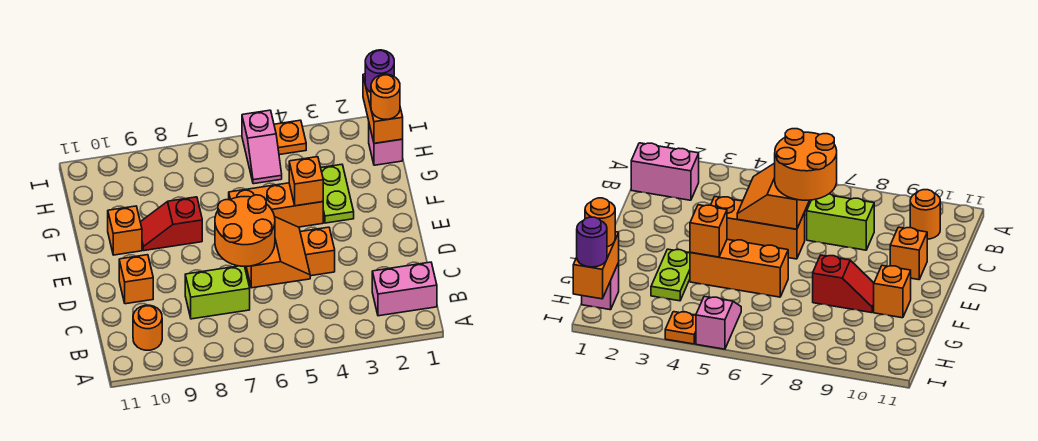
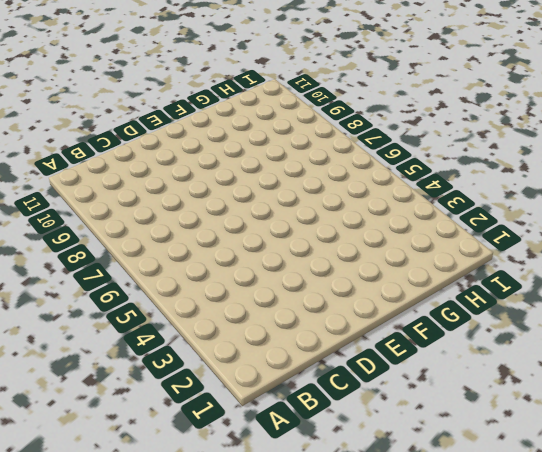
none -> pink 1x2 brick [372,262,437,316]
none -> orange 1x1 round brick [133,305,162,350]
none -> lime 1x2 brick [185,266,250,319]

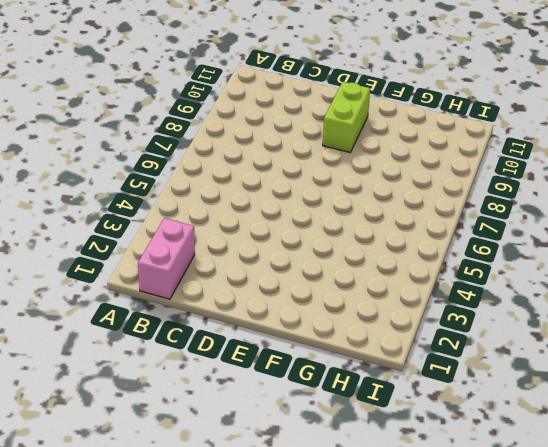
lime 1x2 brick [323,82,370,152] -> lime 1x2 brick moved to [185,266,250,319]
none -> orange 1x1 round brick [133,305,162,350]
none -> orange 1x3 brick [245,227,335,285]
none -> orange 1x1 brick [119,255,153,304]

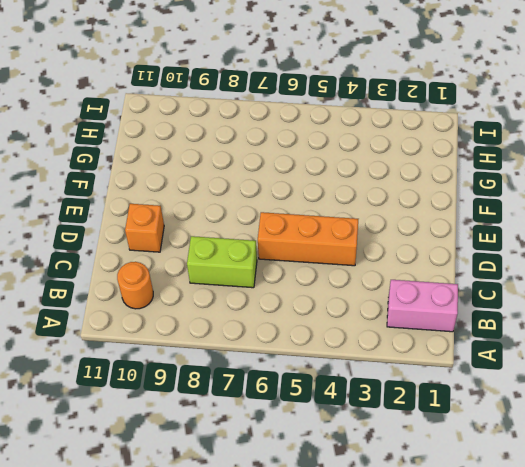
none -> lime 1x2 plate [321,164,354,223]
none -> orange 1x3 brick [229,183,323,227]
none -> red 1x2 slope [140,197,202,251]

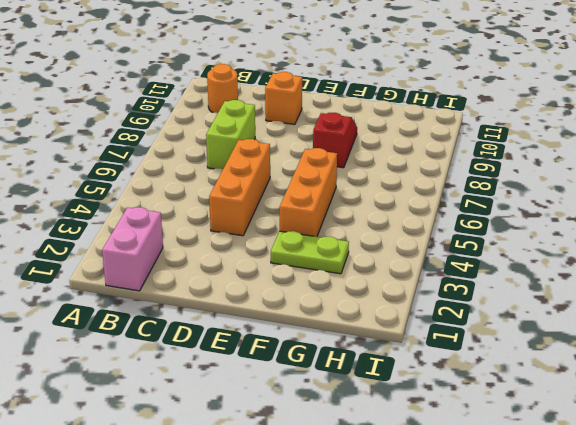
none -> orange 1x1 brick [108,206,142,255]
none -> pink 1x1 brick [369,125,403,165]
none -> pink 1x2 slope [242,110,282,184]

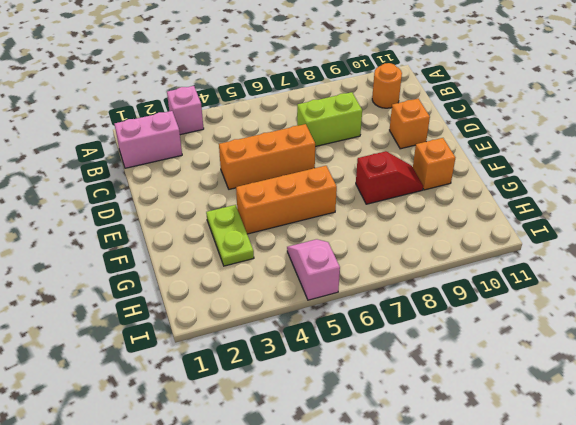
pink 1x1 brick [167,86,204,135] -> pink 1x1 brick moved to [369,125,403,165]
none -> orange 1x1 plate [274,120,306,155]
none -> orange 2x2 slope [246,217,310,288]
none -> orange 1x1 brick [289,157,323,206]

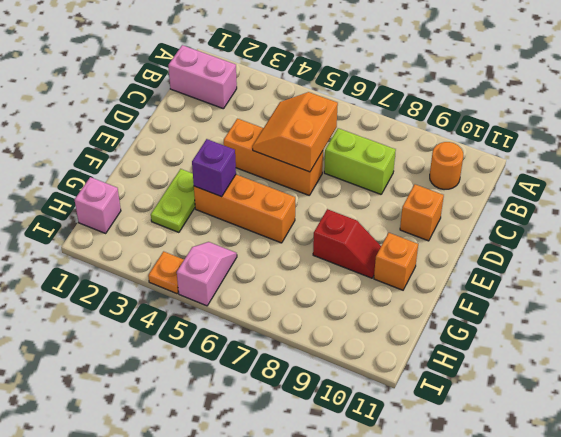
purple 1x1 brick [192,139,236,197] -> orange 1x1 brick [289,157,323,206]
none -> orange 1x2 brick [363,74,403,143]
none -> orange 2x2 round brick [215,195,275,266]
none -> orange 1x1 round brick [371,74,400,119]

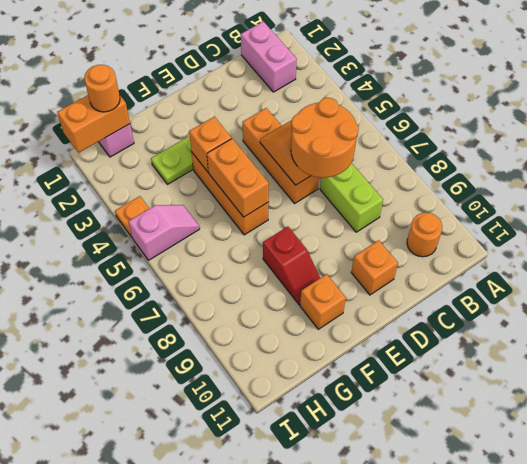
orange 1x2 brick [207,139,269,217] -> none
none -> purple 1x1 round brick [365,50,394,92]

